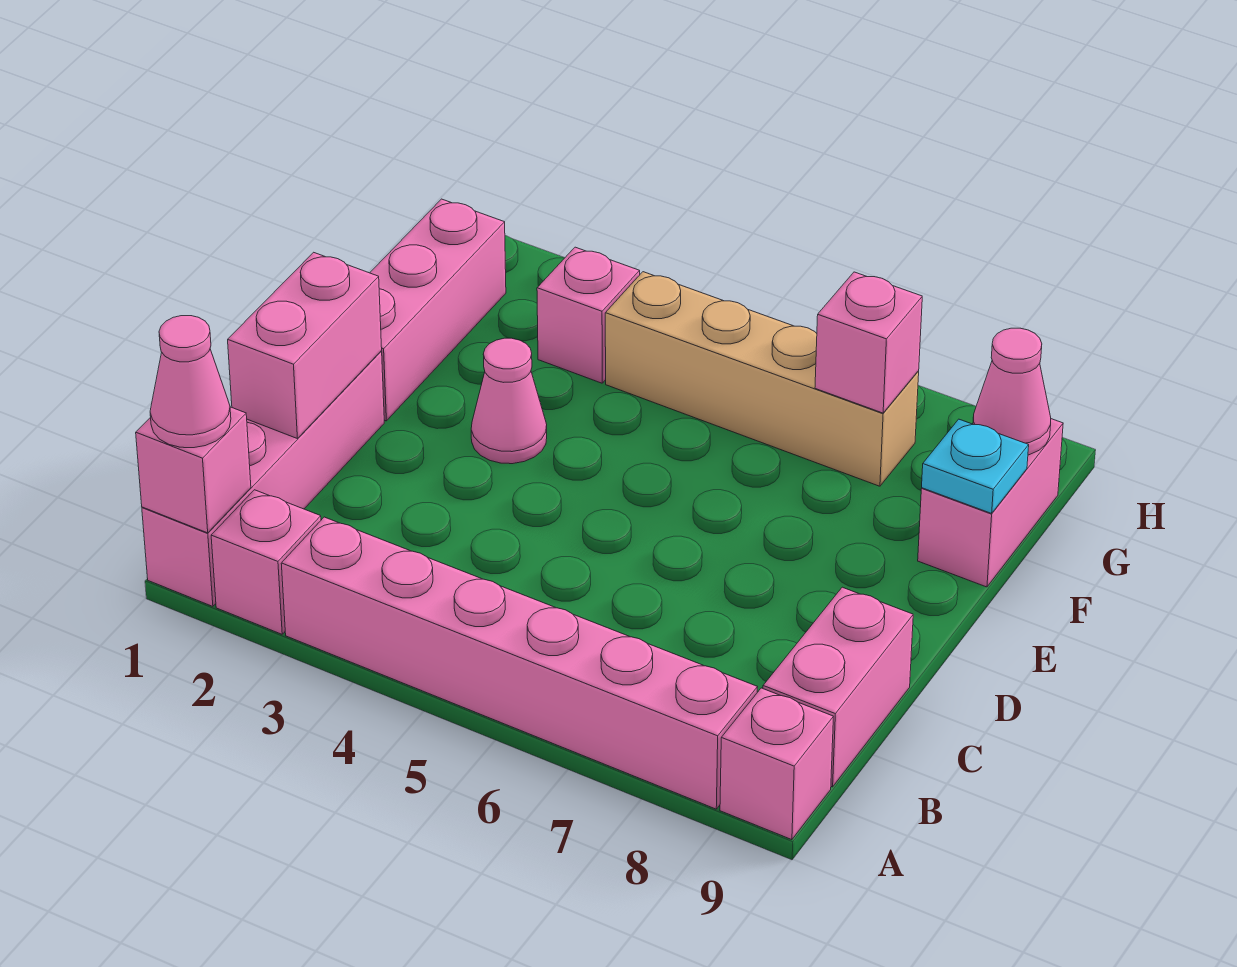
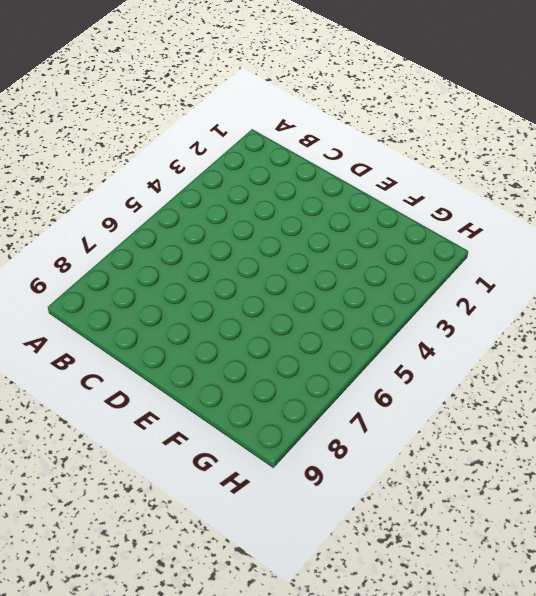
none -> pink 1x4 brick [142,351,384,606]
none -> pink 1x1 brick [211,490,321,634]
none -> pink 1x6 brick [281,517,758,809]

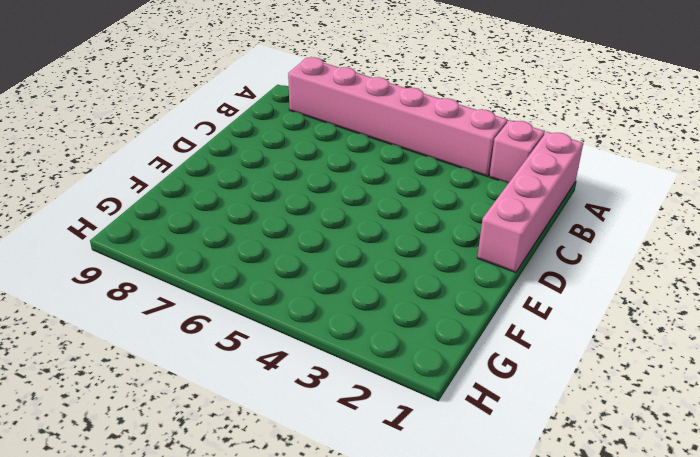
none -> pink 1x1 brick [720,688,833,840]
none -> pink 1x2 brick [763,587,913,787]
none -> pink 1x3 brick [370,199,506,421]

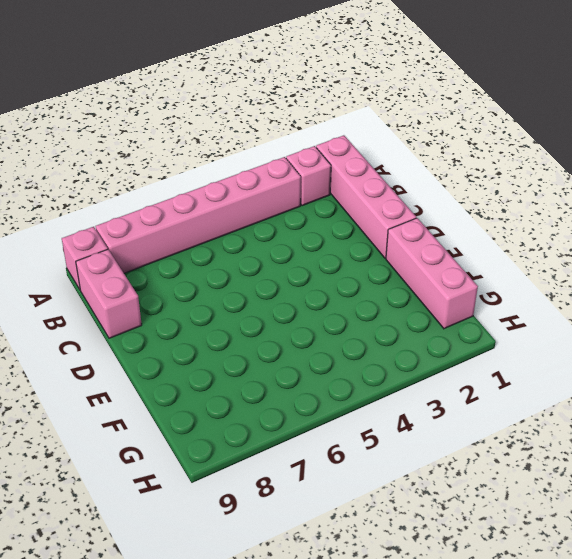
none -> pink 1x1 cone [471,338,547,464]
none -> pink 1x2 brick [918,419,1063,587]
none -> pink 1x1 brick [537,247,640,383]

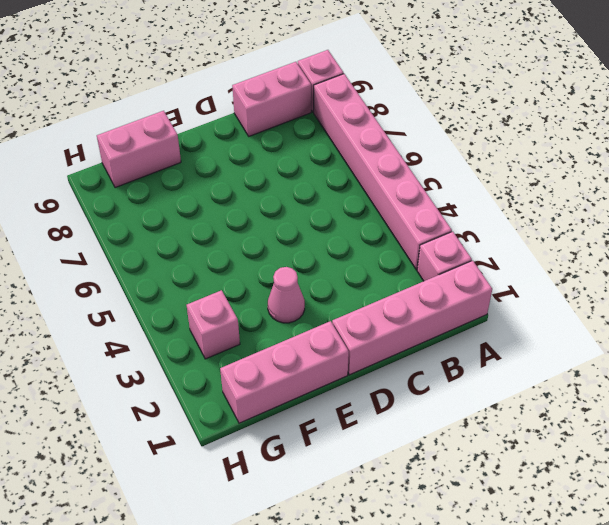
none -> tan 1x4 brick [605,272,919,486]
none -> pink 1x1 brick [136,407,251,533]
none -> pink 1x2 brick [228,252,382,438]

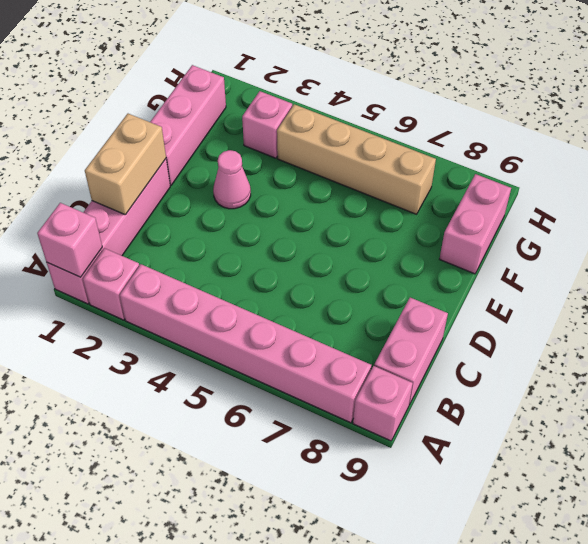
tan 1x2 brick [85,114,166,215] -> pink 1x2 brick [228,252,382,438]
none -> cyan 1x1 plate [922,419,1029,513]
none -> pink 1x1 brick [815,272,922,413]
none -> pink 1x1 cone [973,328,1051,455]

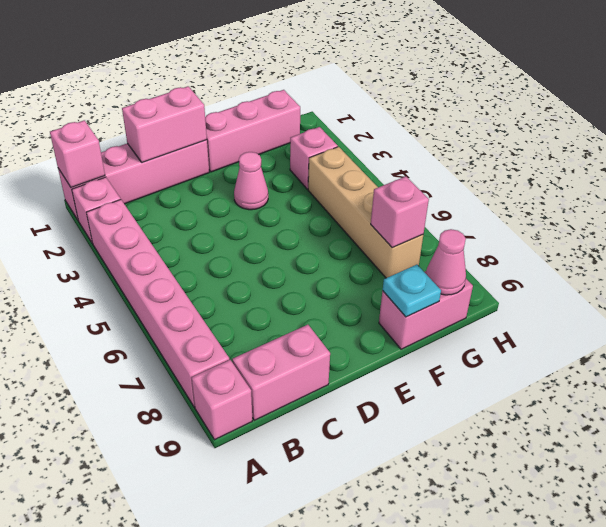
none -> pink 1x1 cone [150,316,231,448]

